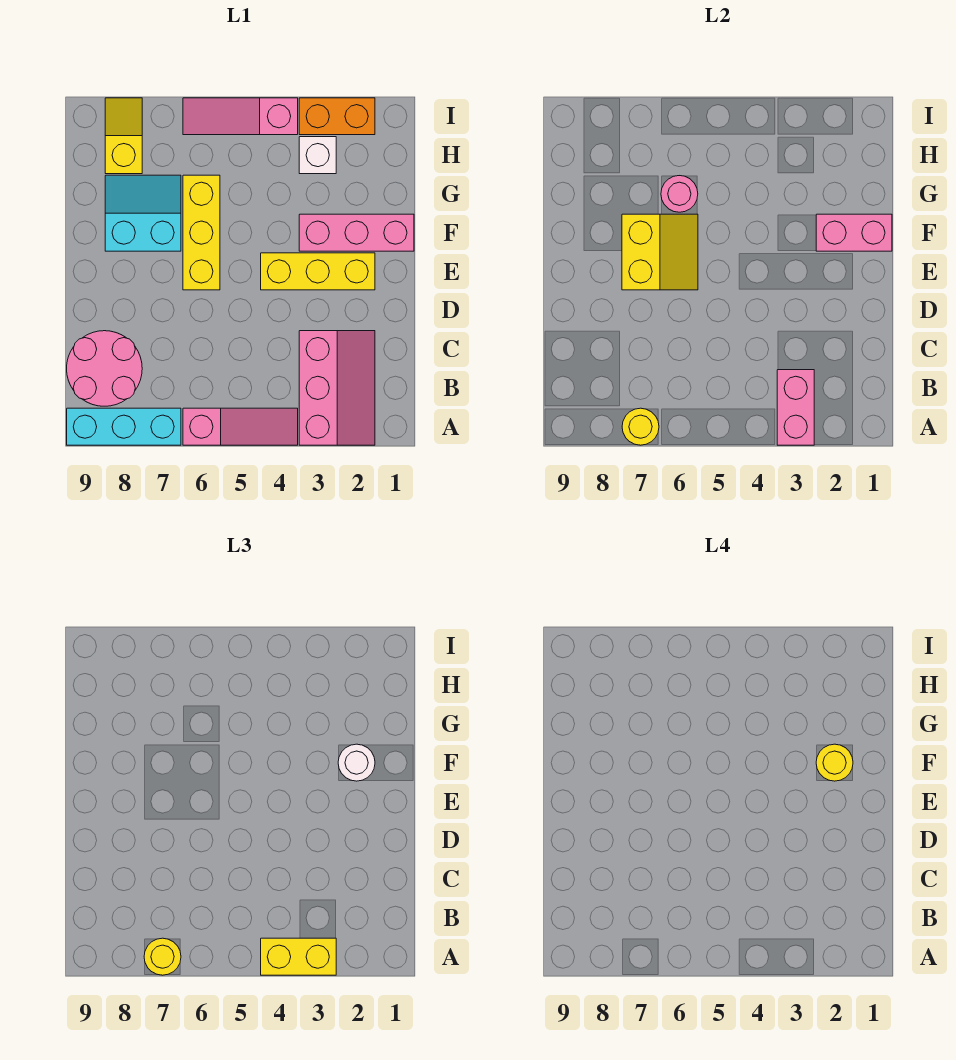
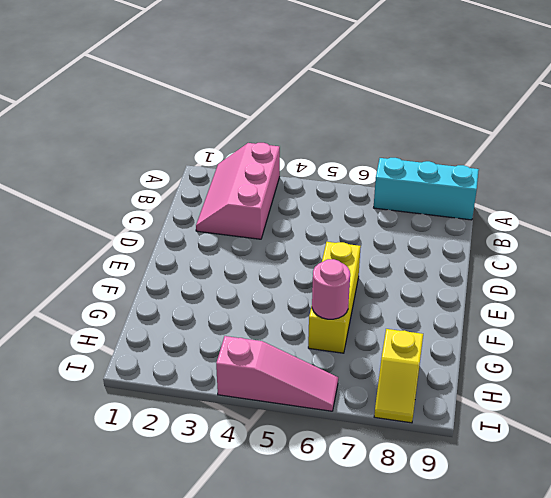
none -> pink 1x3 slope [183,408,298,445]
none -> pink 2x2 round brick [67,331,142,406]
none -> yellow 1x3 brick [261,253,375,290]

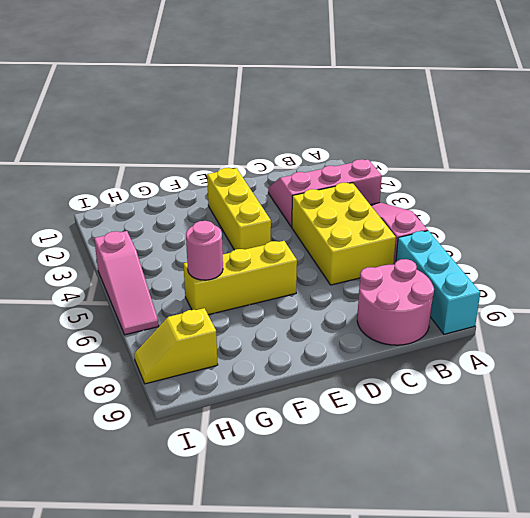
yellow 2x3 brick [292,183,396,285] -> none
none -> pink 1x3 brick [299,214,414,251]
none -> cyan 2x2 slope [105,175,181,251]
none -> white 1x1 brick [299,137,336,174]

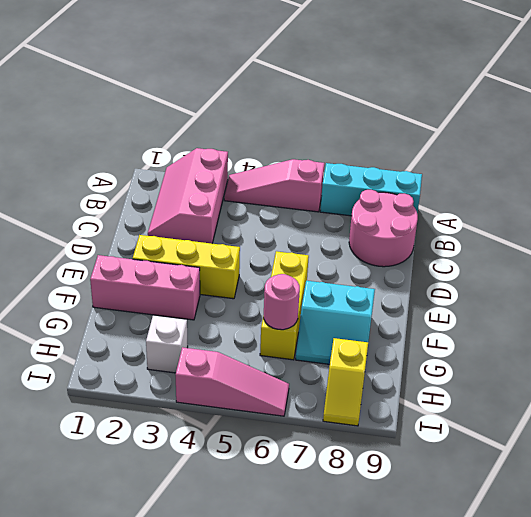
none -> orange 1x2 brick [299,98,375,135]
none -> pink 1x2 brick [777,370,814,445]
none -> yellow 1x1 round brick [622,408,659,445]

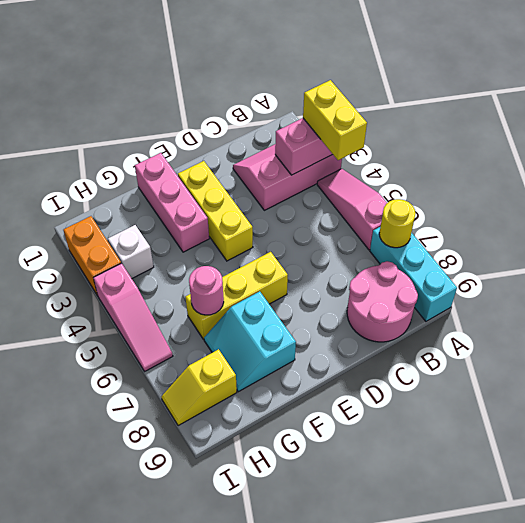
none -> yellow 2x2 slope [622,214,698,290]
none -> pink 1x2 brick [816,214,892,251]
none -> yellow 1x1 round brick [144,938,181,975]

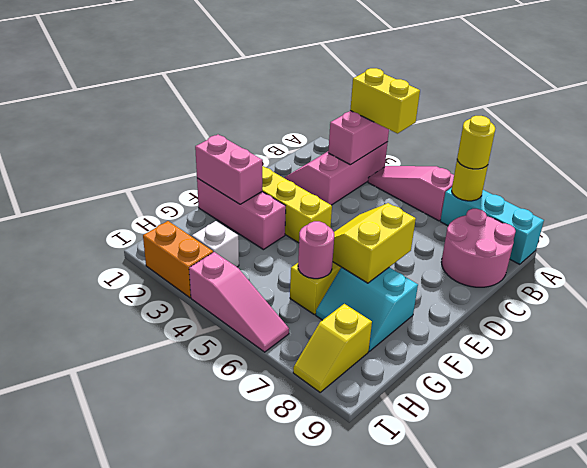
none -> white 1x1 round brick [338,744,375,781]
none -> yellow 1x1 round brick [816,744,853,781]

